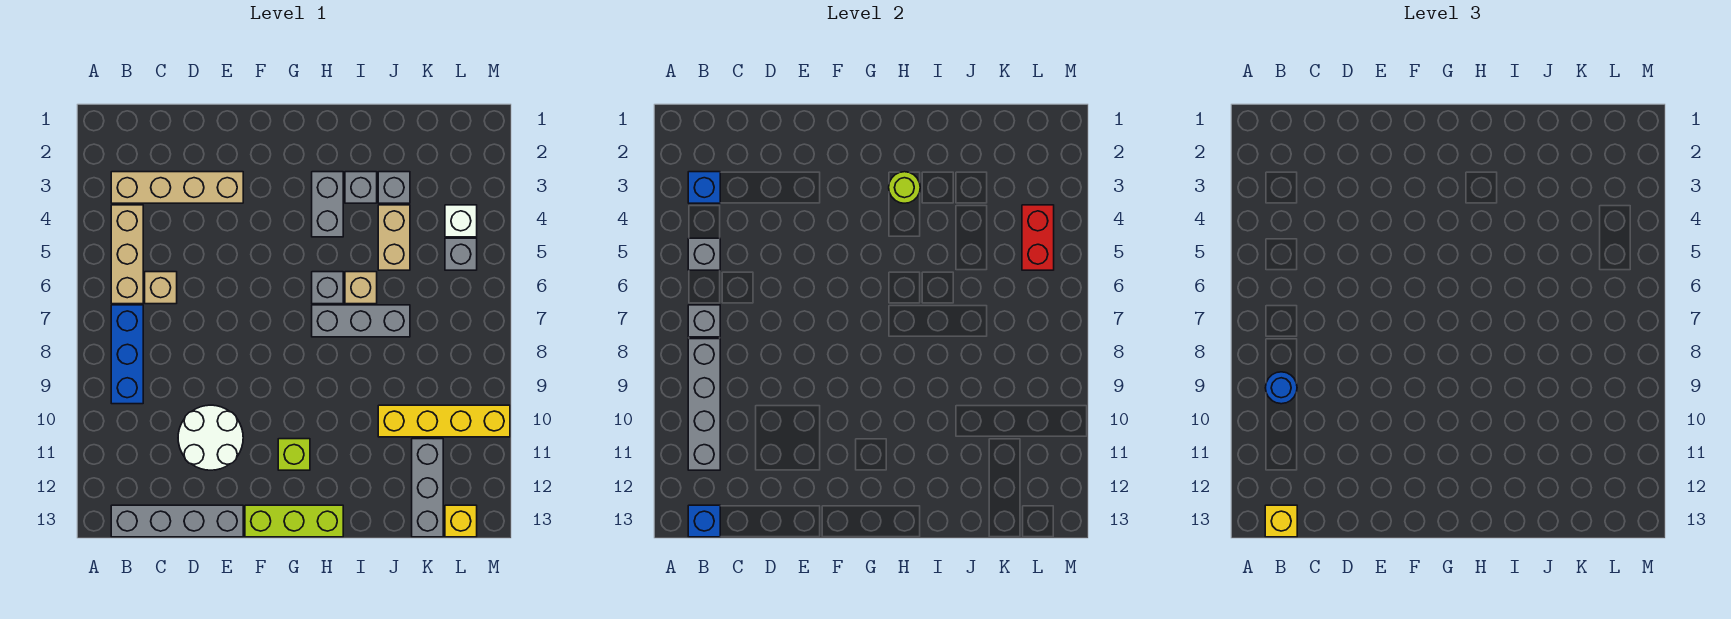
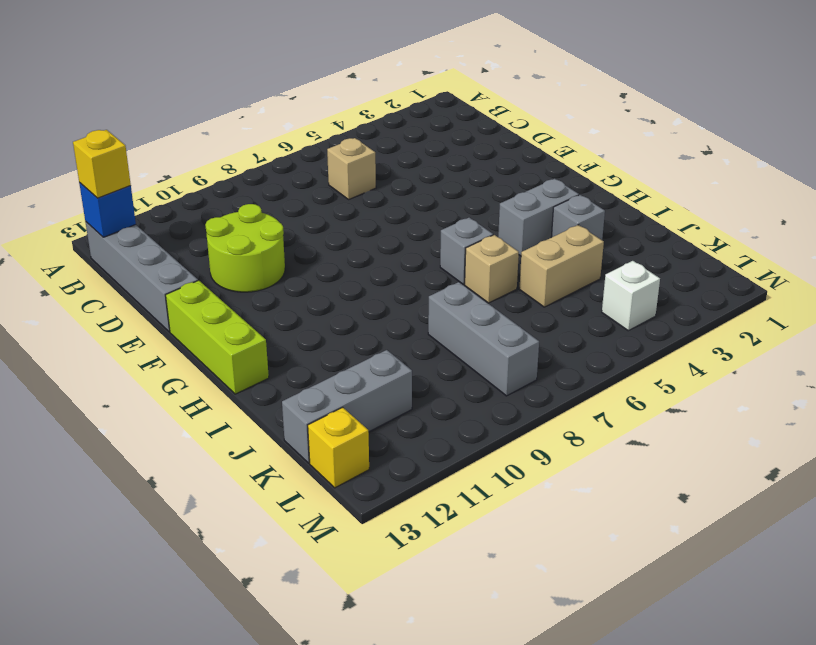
lime 2x2 round brick [205,204,285,292] -> white 2x2 round brick [178,405,243,470]
grey 1x3 brick [428,282,539,396] -> grey 1x3 brick moved to [312,305,410,337]
none -> tan 1x4 brick [111,172,243,203]
none -> tan 1x3 brick [111,205,143,304]
none -> blue 1x3 brick [111,305,143,404]

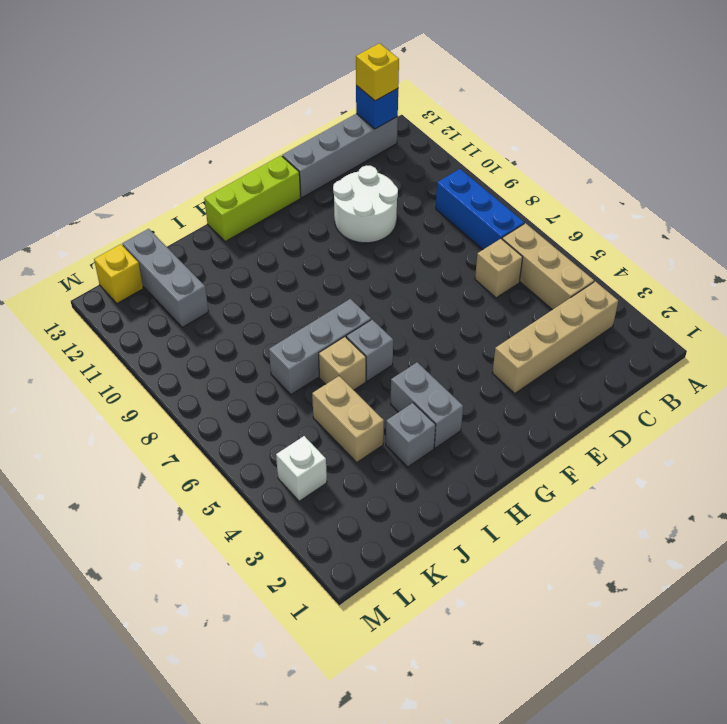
none -> lime 1x1 brick [278,439,310,470]
none -> grey 1x1 brick [378,172,410,203]
none -> yellow 1x4 brick [378,405,510,437]

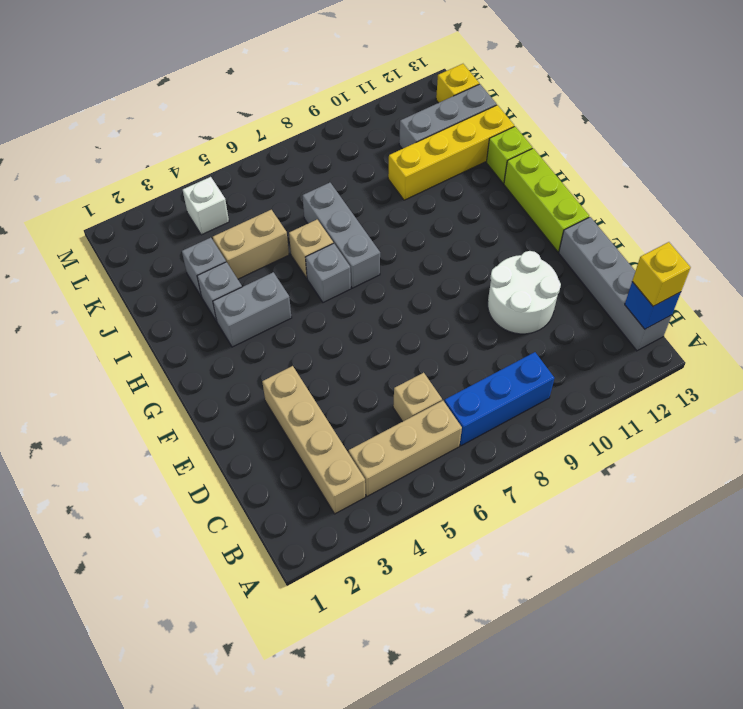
lime 1x1 brick [486,126,532,183] -> lime 1x1 brick moved to [278,439,310,470]
yellow 1x4 brick [388,105,514,200] -> yellow 1x4 brick turned to [378,405,510,437]
none -> grey 1x1 brick [445,238,477,270]
none -> blue 1x1 brick [688,172,720,203]
none -> grey 1x1 brick [688,238,720,270]

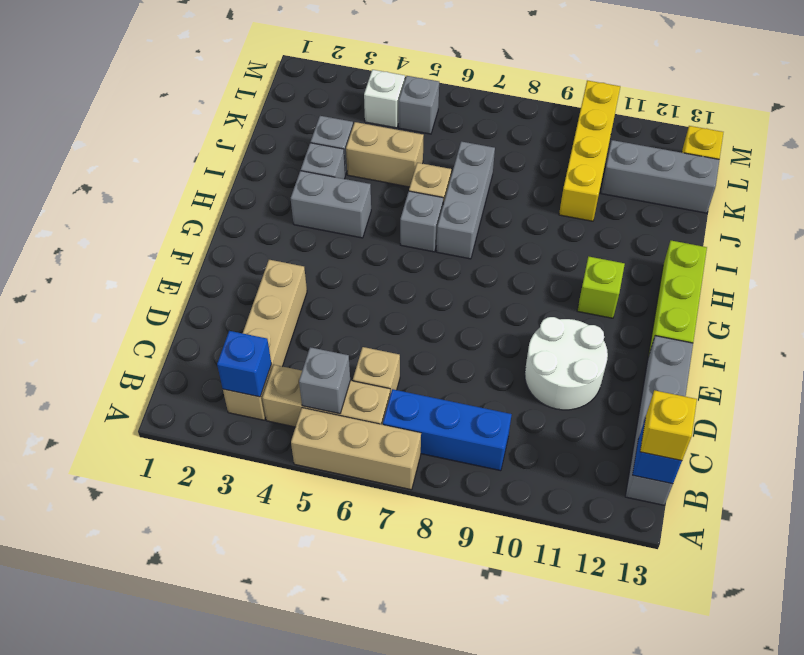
tan 1x3 brick [291,408,421,490] -> none
none -> grey 1x1 brick [688,305,720,337]
none -> grey 1x4 brick [688,339,720,470]
none -> lime 1x1 round brick [889,172,920,203]

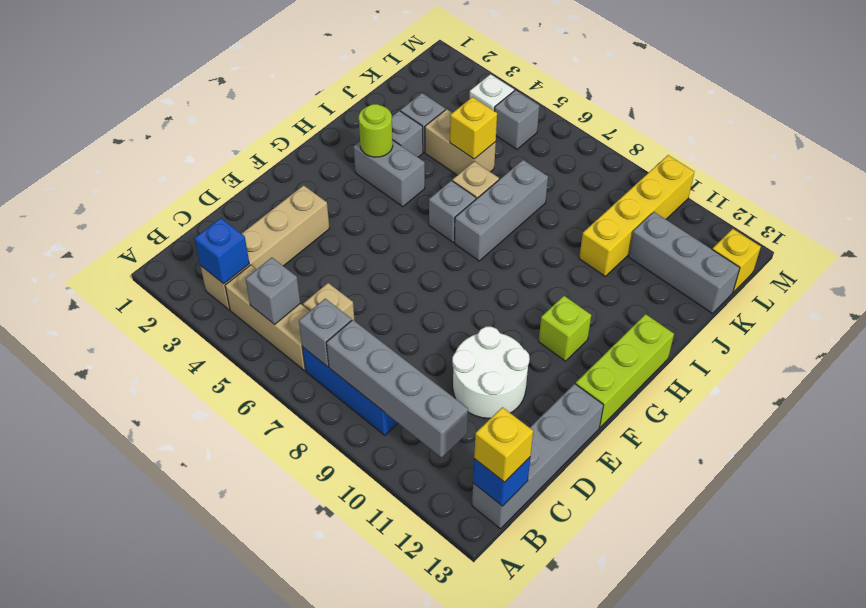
yellow 1x1 brick [450,97,497,159] -> none
none -> red 1x2 brick [1022,205,1054,270]
none -> blue 1x1 round brick [1265,372,1297,404]

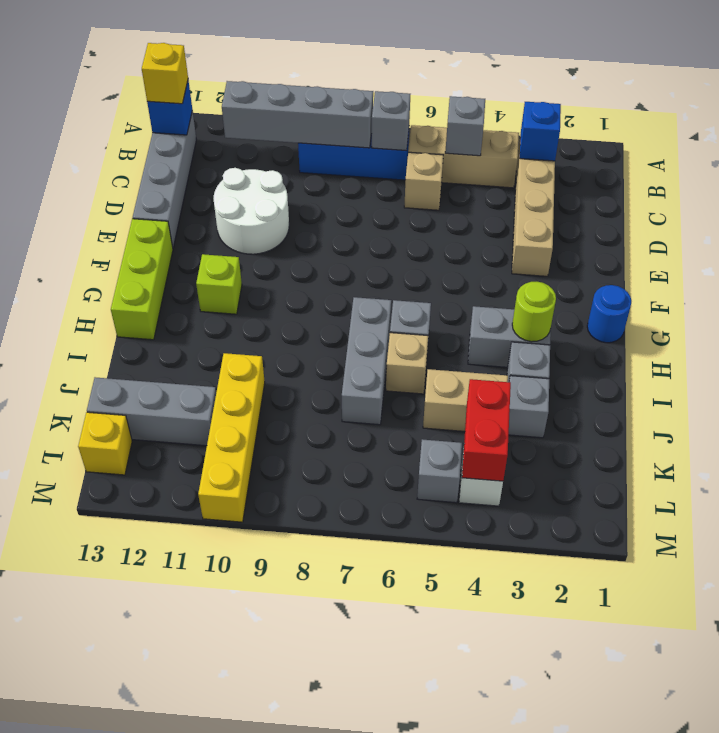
blue 1x1 round brick [587,285,631,343] -> blue 1x1 round brick moved to [1265,372,1297,404]
red 1x2 brick [462,379,511,481] -> red 1x2 brick turned to [1022,205,1054,270]

